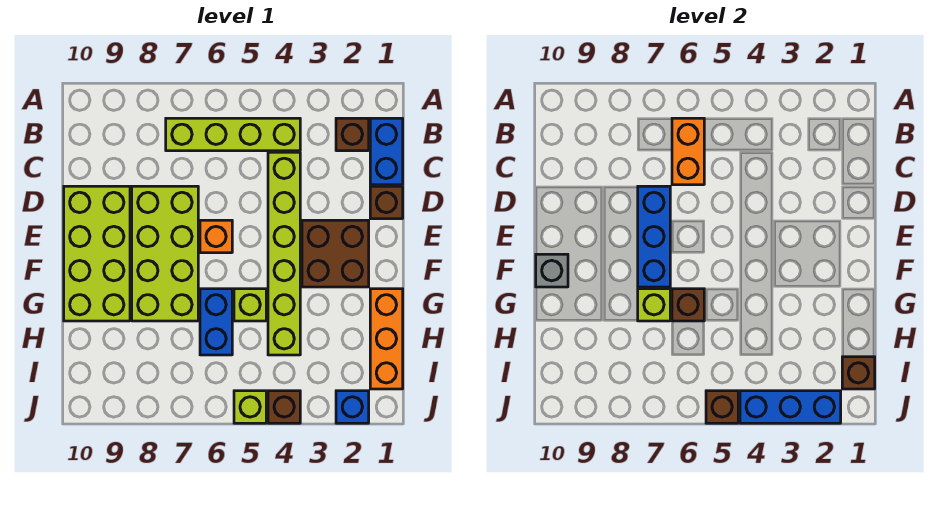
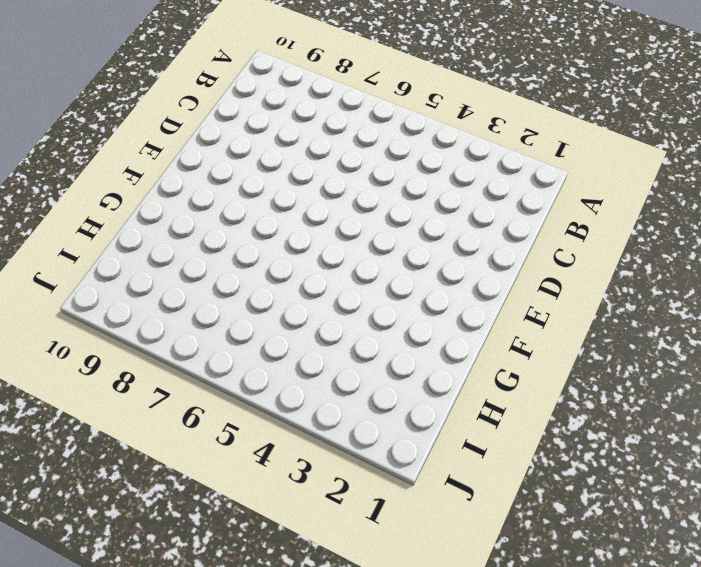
none -> blue 1x2 brick [370,118,403,185]
none -> brown 1x1 brick [336,118,369,151]
none -> lime 1x4 brick [166,118,300,151]

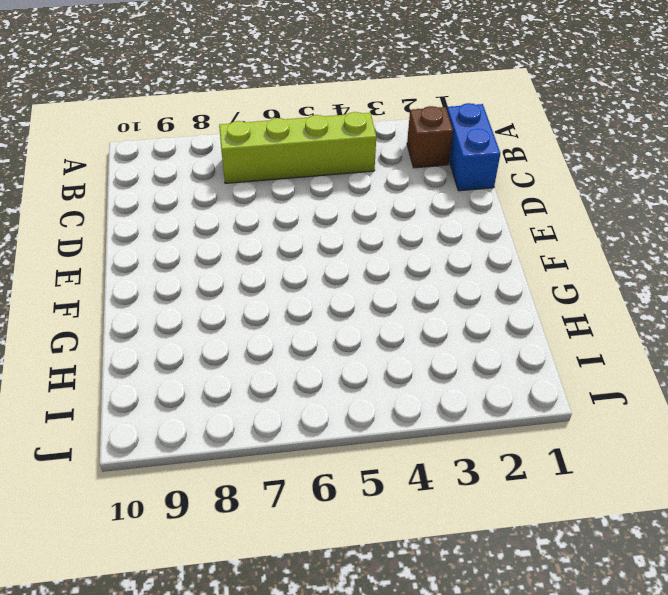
none -> lime 1x6 brick [268,152,300,355]
none -> brown 1x1 brick [370,186,403,219]
none -> lime 2x4 brick [132,186,198,321]

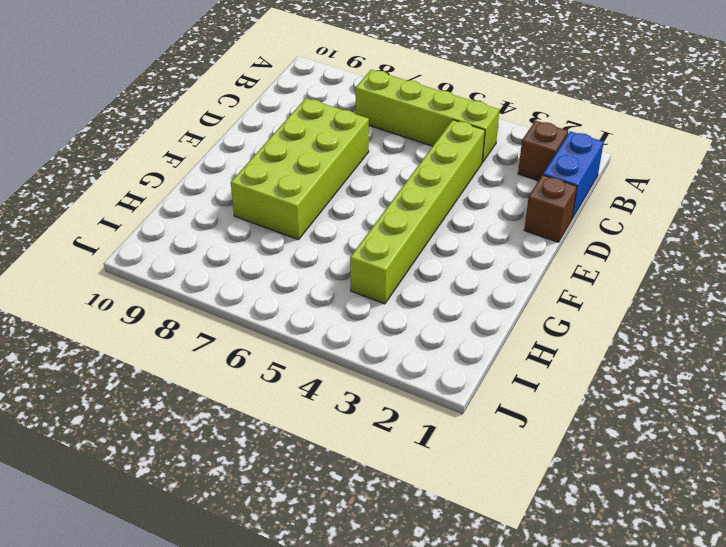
none -> lime 2x4 brick [64,186,130,321]
none -> brown 2x2 brick [302,220,369,287]
none -> orange 1x1 brick [200,220,232,253]

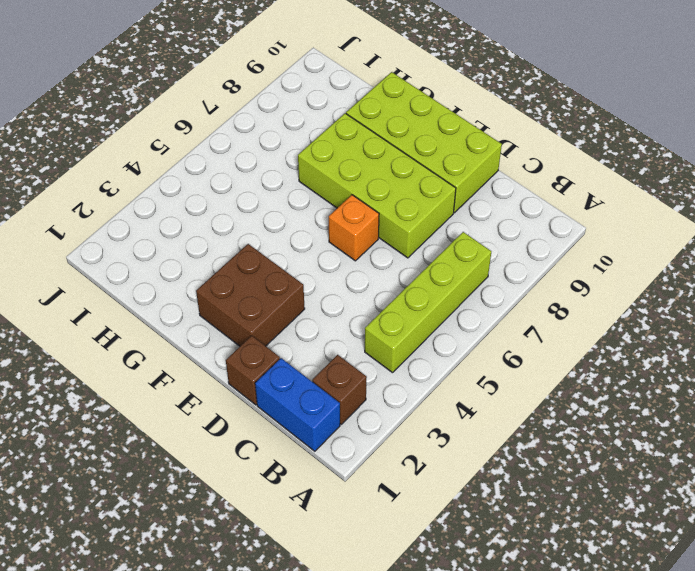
none -> lime 1x6 brick [268,152,300,355]
none -> orange 1x3 brick [370,289,403,389]
none -> lime 1x1 brick [234,289,266,321]

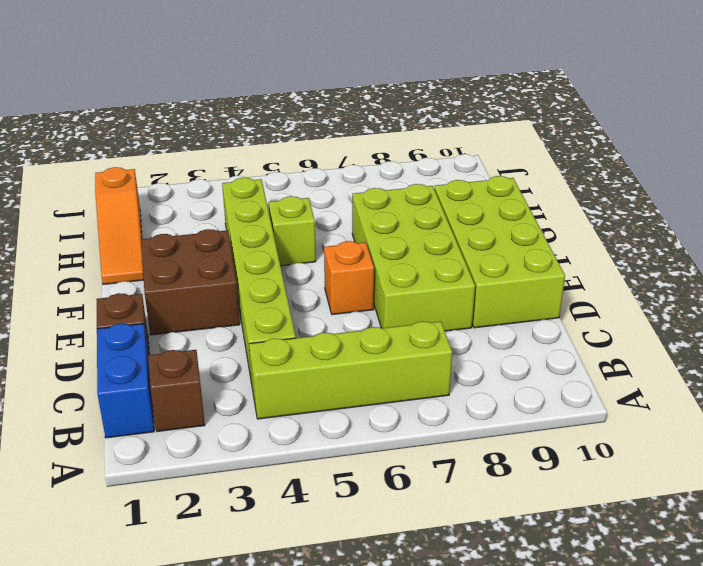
orange 1x3 slope [95,167,144,284] -> orange 1x3 brick [370,289,403,389]
none -> blue 1x2 brick [200,289,232,355]
none -> blue 1x1 brick [336,391,369,423]
none -> brown 1x1 brick [268,391,300,423]

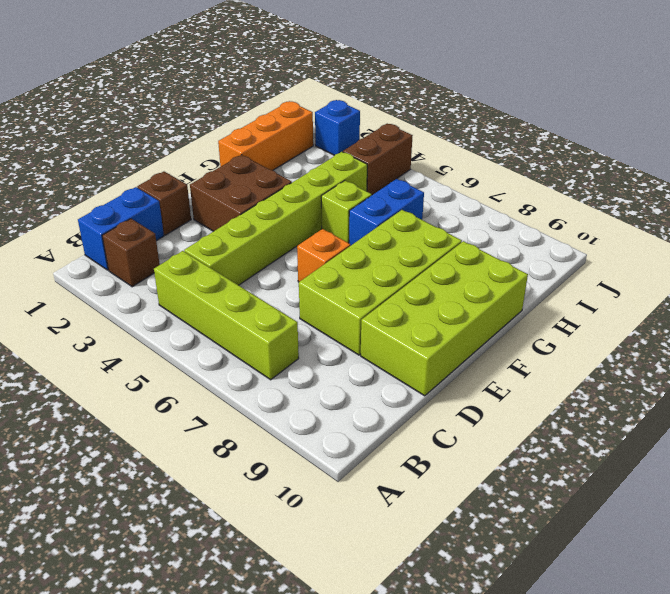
brown 1x2 brick [343,124,413,195] -> brown 1x1 brick [268,391,300,423]
none -> lime 1x1 brick [234,391,266,423]
none -> orange 1x2 brick [672,118,704,185]
none -> blue 1x3 brick [638,186,670,287]

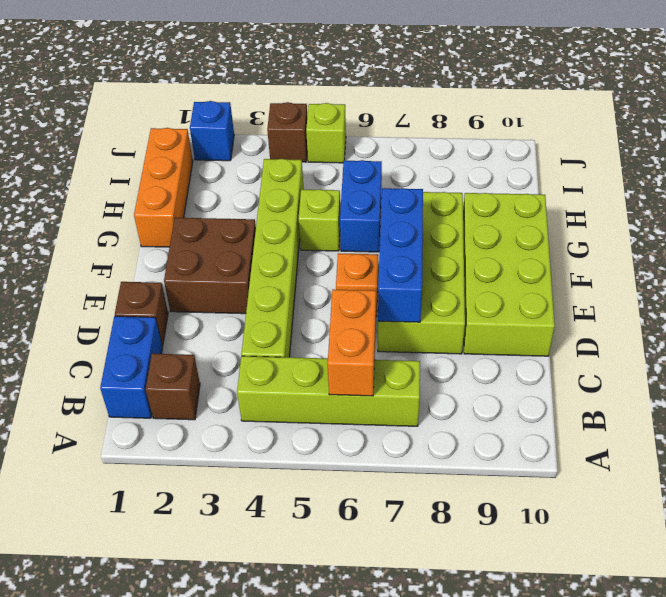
none -> grey 1x1 brick [536,254,568,287]
none -> brown 1x1 brick [672,289,704,321]
none -> lime 1x1 brick [638,289,670,321]

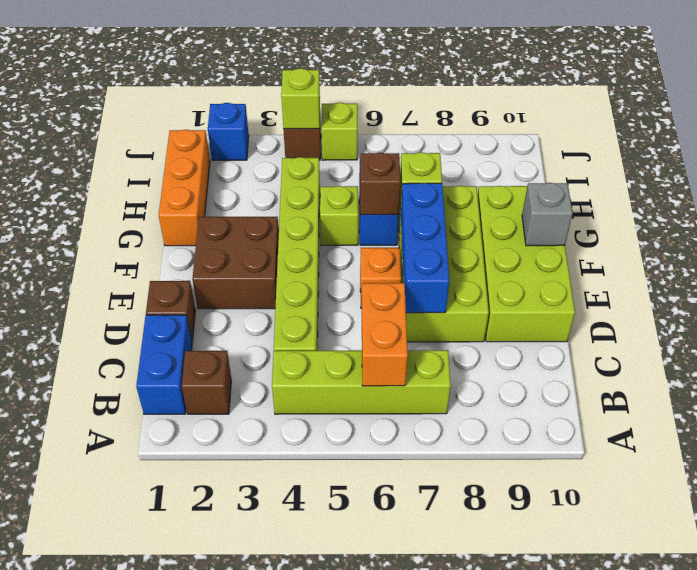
lime 1x1 brick [281,68,320,129] -> blue 1x3 brick [740,391,841,423]
none -> brown 1x1 brick [842,357,875,389]
none -> brown 1x1 brick [706,391,738,423]

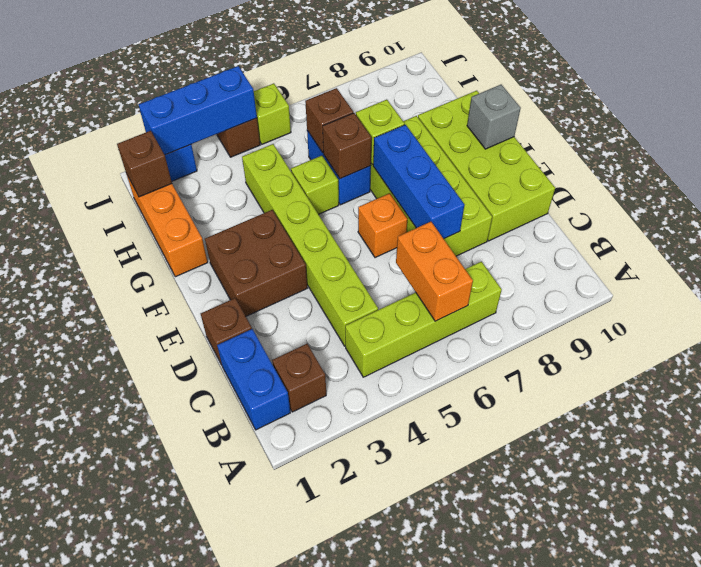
brown 1x1 brick [305,88,353,153] -> brown 1x1 brick moved to [706,391,738,423]

